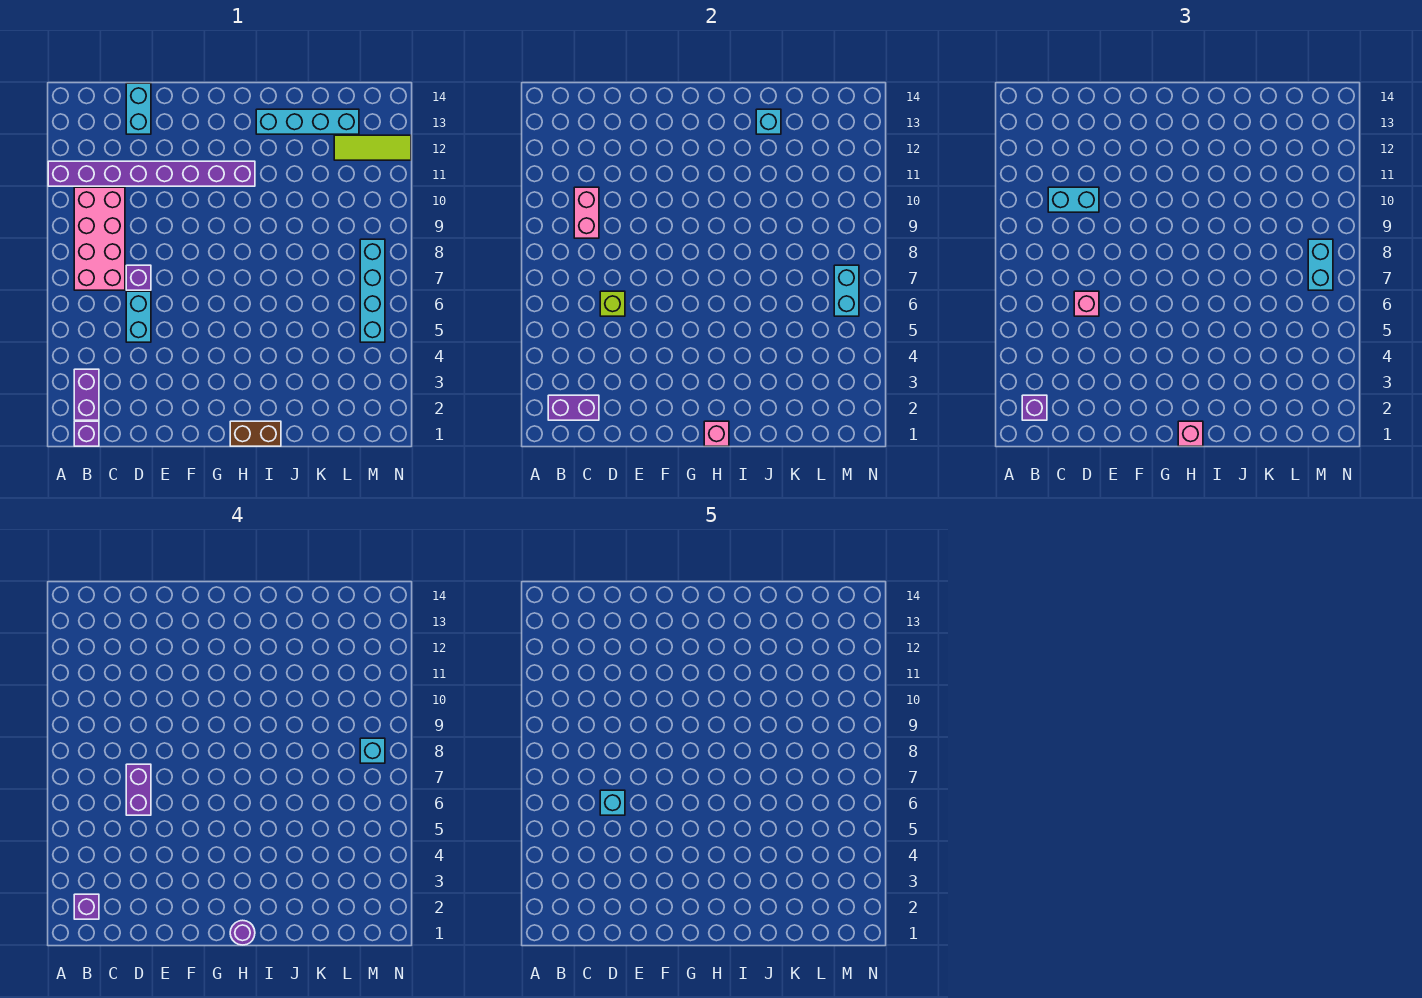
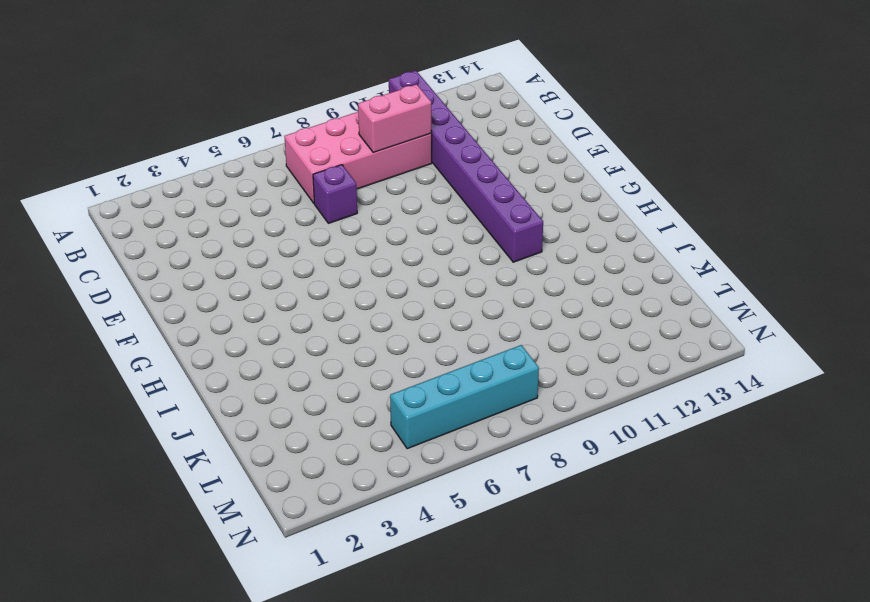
none -> purple 1x1 brick [74,421,99,446]
none -> purple 1x2 brick [74,369,99,420]
none -> cyan 1x2 brick [126,291,151,342]

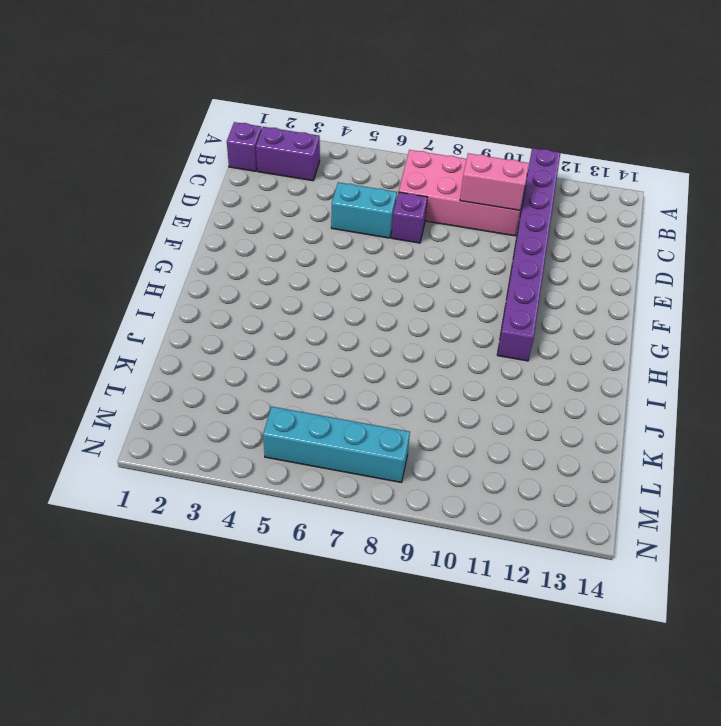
none -> cyan 1x2 brick [126,83,151,134]
none -> brown 1x2 brick [230,421,281,446]
none -> cyan 1x4 brick [256,109,359,134]

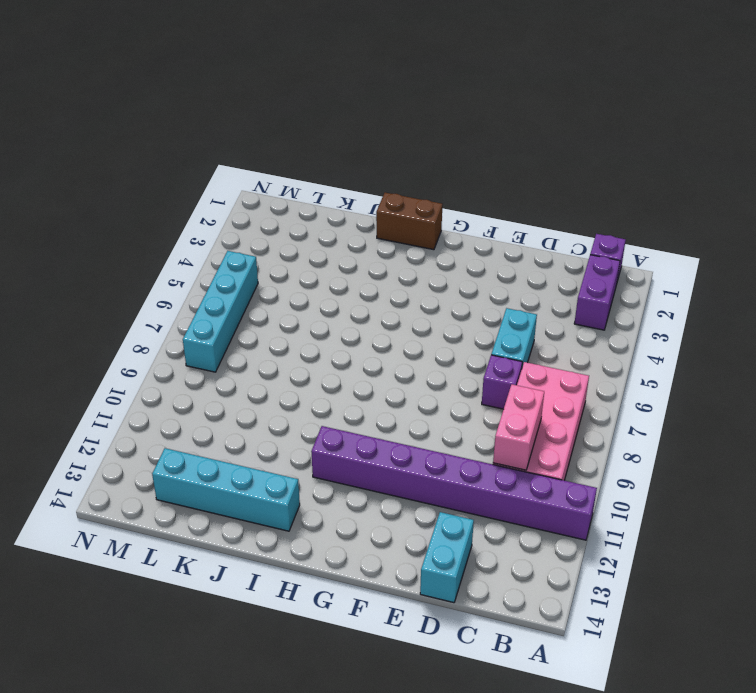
none -> lime 1x3 tile [334,135,411,160]
none -> purple 1x2 brick [548,395,599,420]
none -> lime 1x1 brick [600,291,625,316]

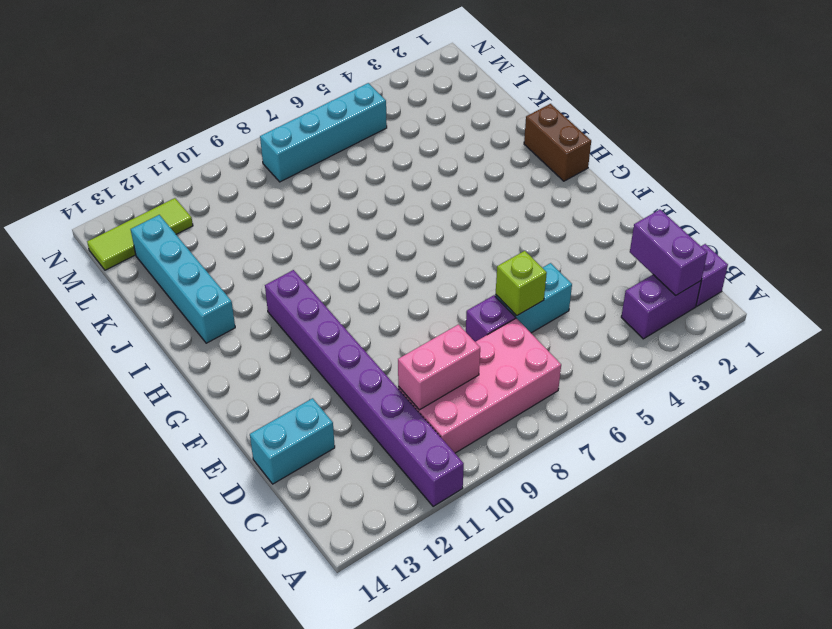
lime 1x3 tile [87,198,193,270] -> lime 1x3 tile turned to [334,135,411,160]
none -> pink 1x1 brick [704,421,729,446]
none -> cyan 1x1 brick [756,109,781,134]
none -> cyan 1x2 brick [834,265,859,316]

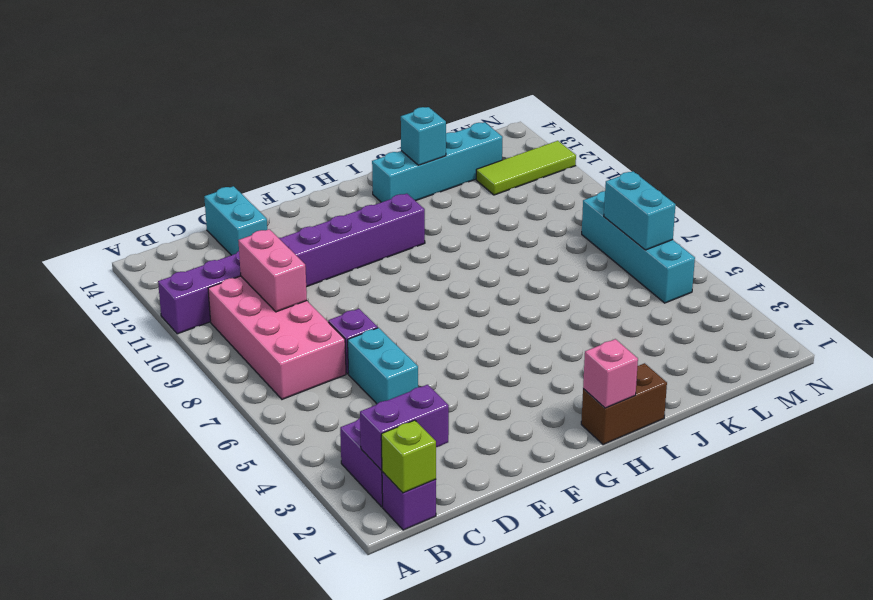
lime 1x1 brick [381,420,436,493] -> lime 1x1 brick moved to [600,291,625,316]
none -> purple 1x1 brick [1022,395,1047,420]
none -> cyan 1x2 brick [1048,187,1099,212]
none -> pink 1x1 brick [1074,291,1099,316]

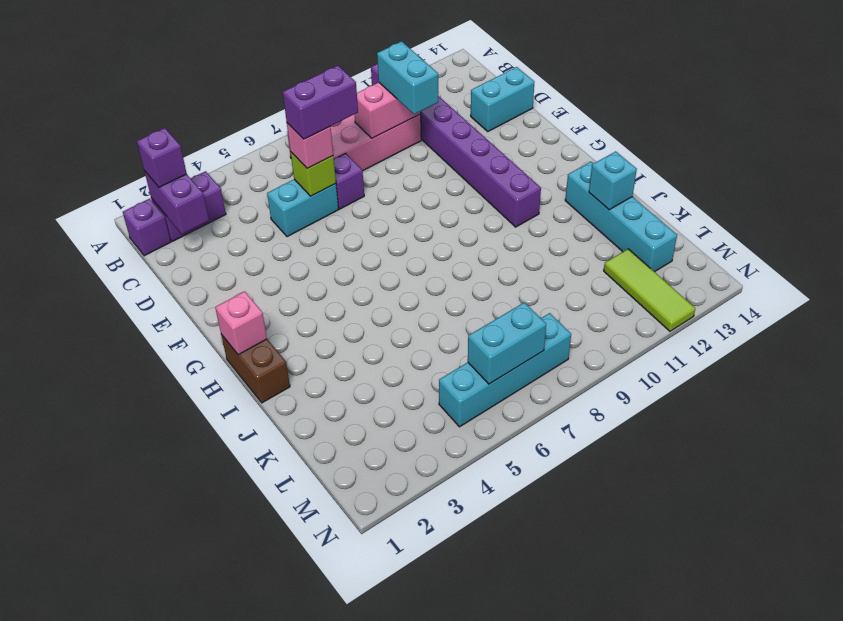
none -> pink 1x1 brick [1178,421,1203,446]
none -> cyan 1x2 brick [1308,239,1333,290]
none -> purple 1x1 brick [74,894,99,919]

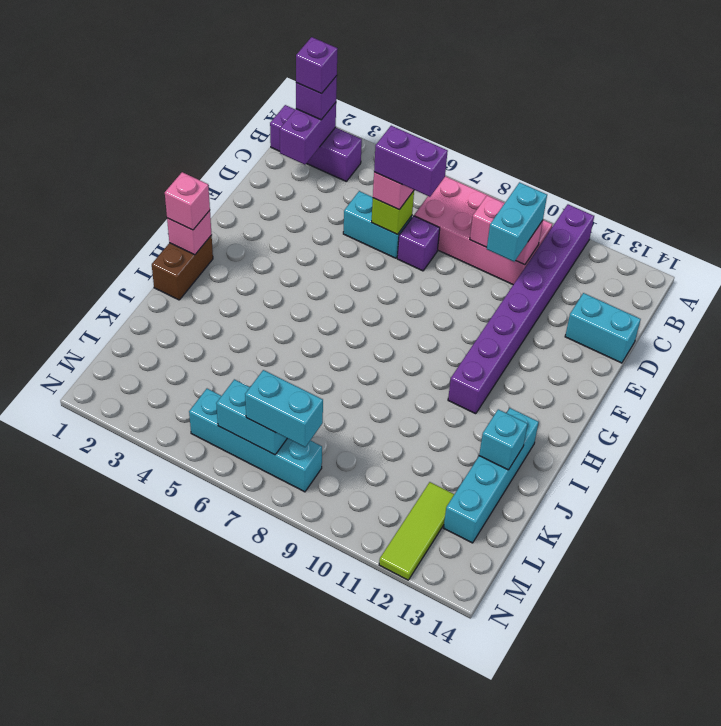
none -> purple 1x1 round brick [230,920,255,945]
none -> cyan 1x1 brick [360,738,385,763]
none -> cyan 1x1 brick [600,790,625,815]

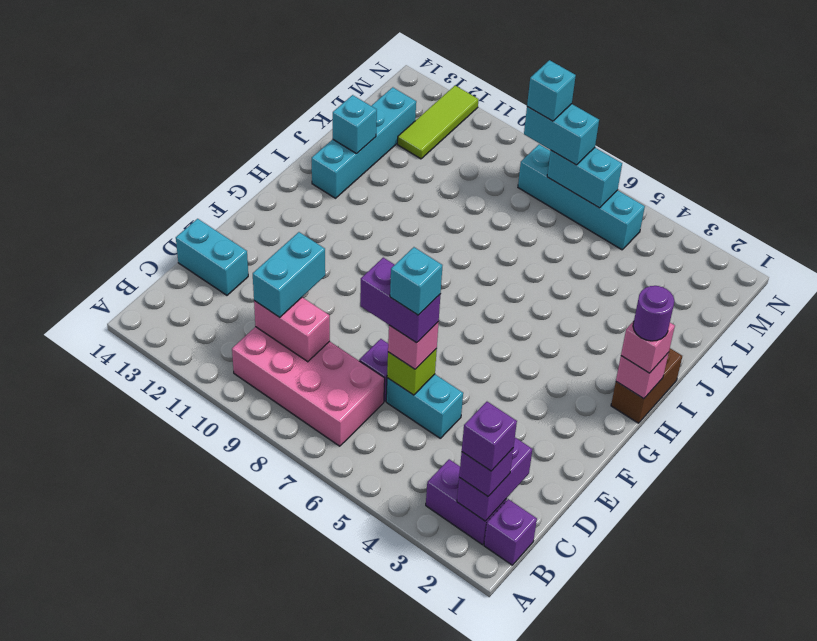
none -> purple 1x8 brick [48,161,255,186]

